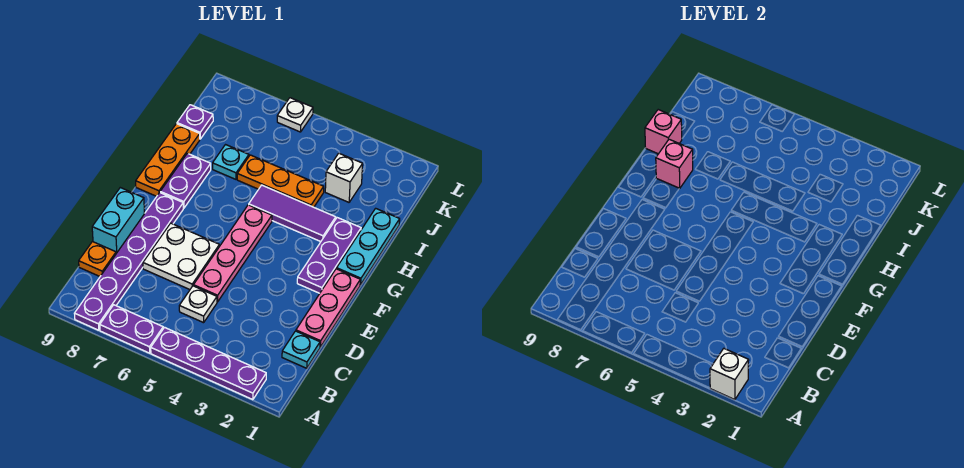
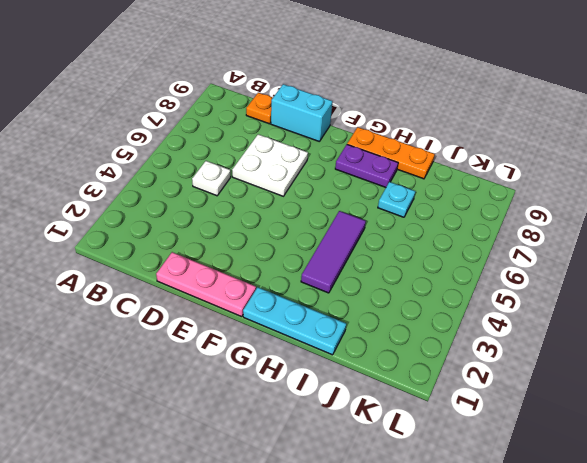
none -> purple 1x4 plate [151,327,266,400]
none -> purple 1x2 plate [100,305,163,353]
none -> purple 1x6 plate [74,193,183,330]

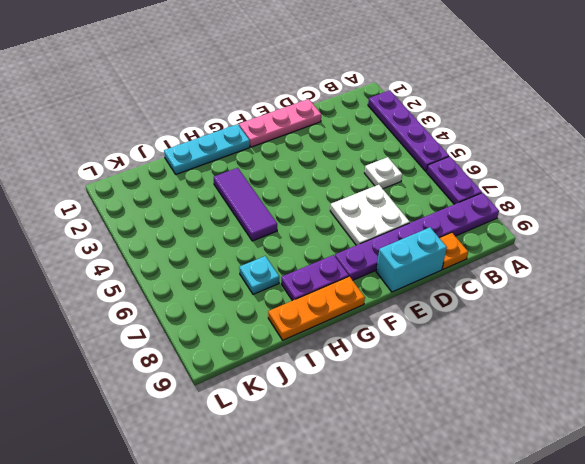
none -> cyan 1x1 plate [282,331,320,368]
none -> pink 1x4 plate [193,205,272,302]
none -> purple 1x3 plate [297,218,361,293]

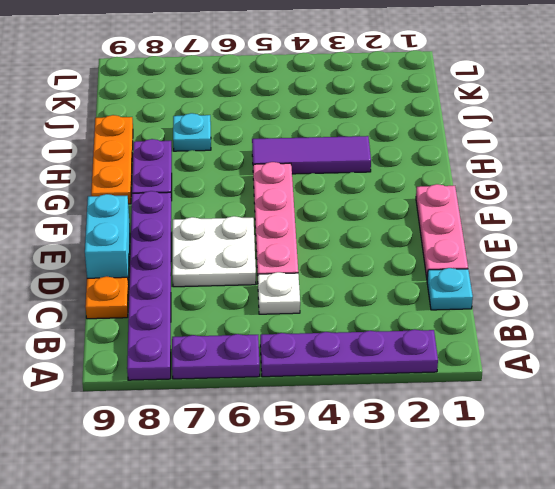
none -> purple 1x3 plate [297,218,361,293]
none -> cyan 1x3 plate [337,208,400,285]
none -> orange 1x3 plate [237,155,324,207]

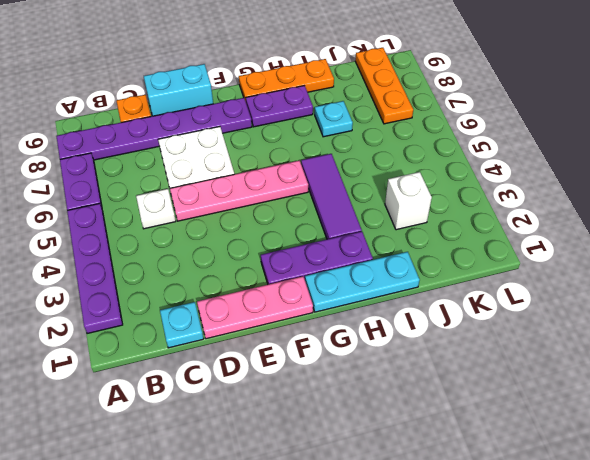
orange 1x3 plate [355,48,413,124] -> orange 1x3 plate moved to [237,155,324,207]
none -> purple 1x1 plate [177,105,213,139]
none -> white 1x1 plate [277,98,313,132]
none -> white 1x1 brick [710,349,749,400]

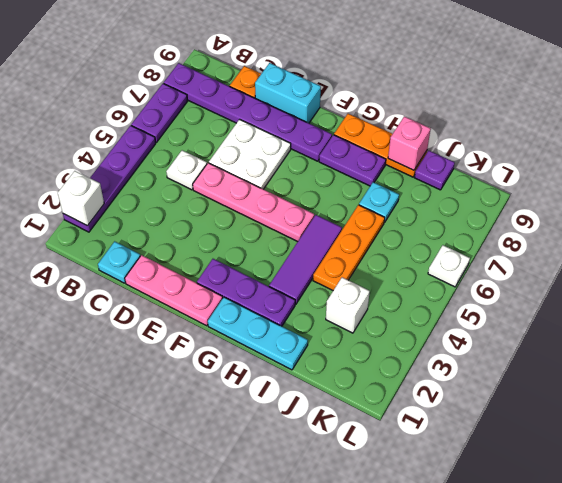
none -> pink 1x1 brick [656,139,693,189]

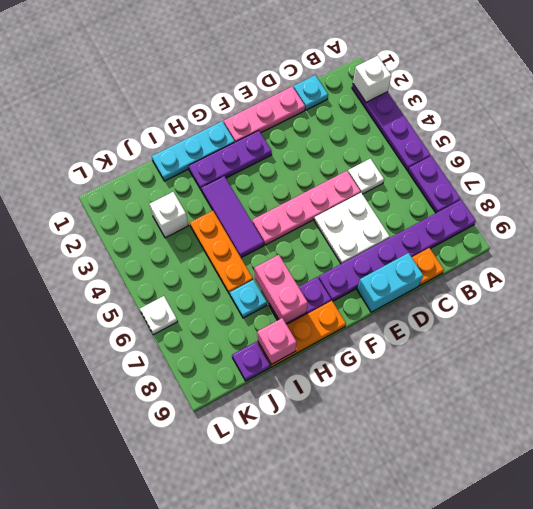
pink 1x2 brick [254,255,308,324] -> pink 1x1 brick [656,139,693,189]

